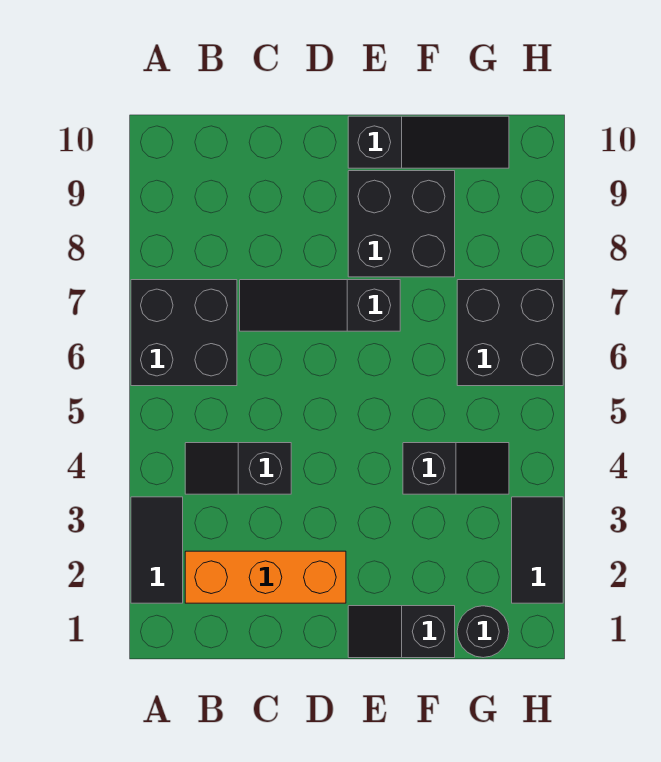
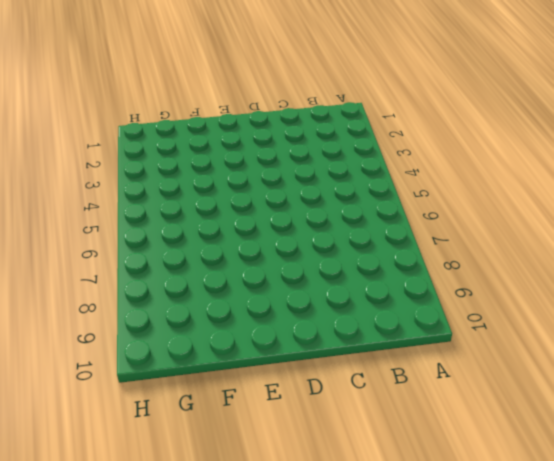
none -> black 1x2 tile [131,497,183,603]
none -> black 2x2 brick [131,280,237,386]
none -> orange 1x3 brick [185,551,346,603]

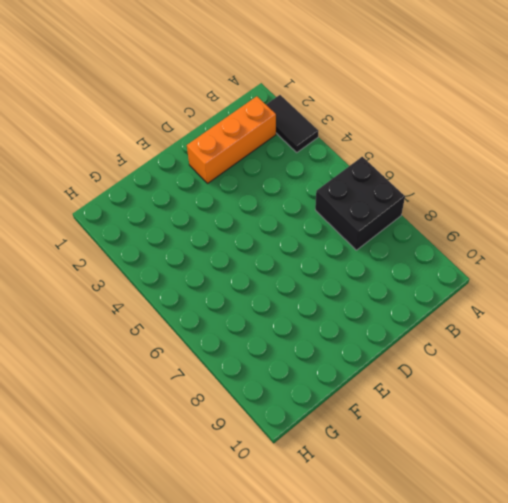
none -> black 1x2 slope [185,443,291,494]
none -> black 1x3 slope [240,280,400,331]
none -> black 1x2 slope [348,606,455,658]

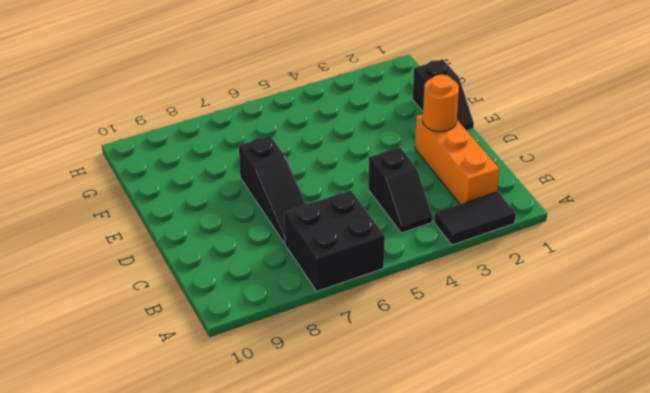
orange 1x1 round brick [423,75,459,132] -> none
none -> black 2x2 brick [348,171,455,277]
none -> black 1x3 slope [348,116,509,168]
none -> black 1x2 slope [403,443,509,494]

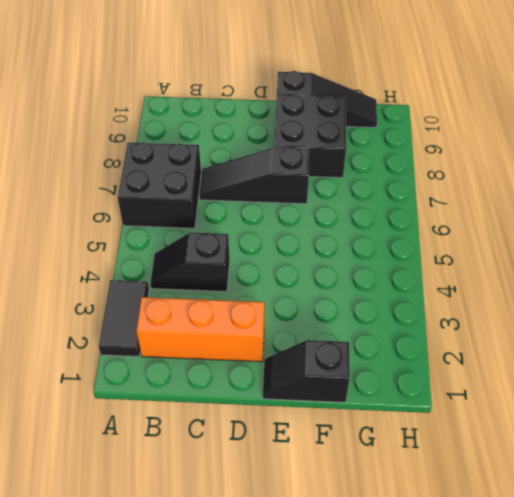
none -> black 1x2 slope [403,443,509,494]
none -> black 1x1 round brick [457,606,509,658]
none -> black 2x2 brick [457,280,563,386]

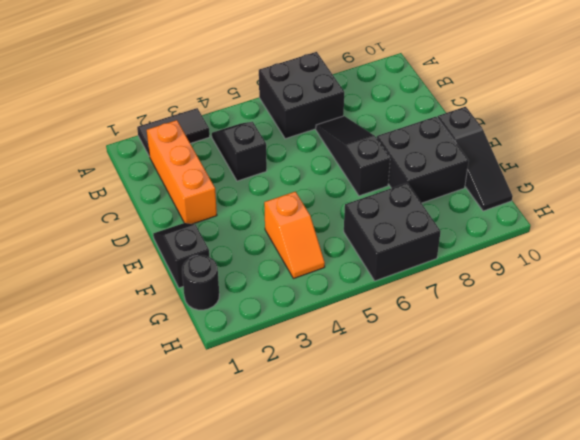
orange 1x2 slope [264,192,325,279] -> black 1x2 slope [403,443,509,494]
none -> black 1x2 tile [512,497,563,603]

